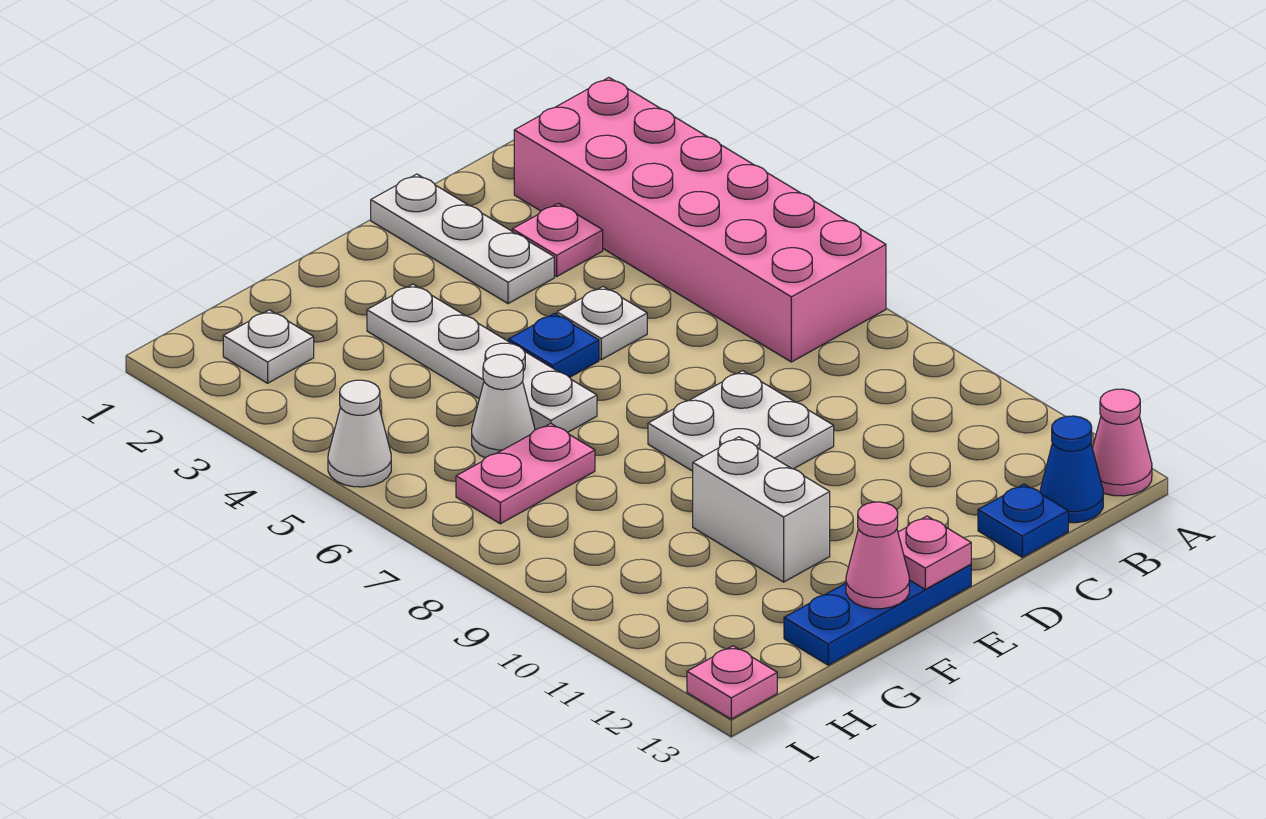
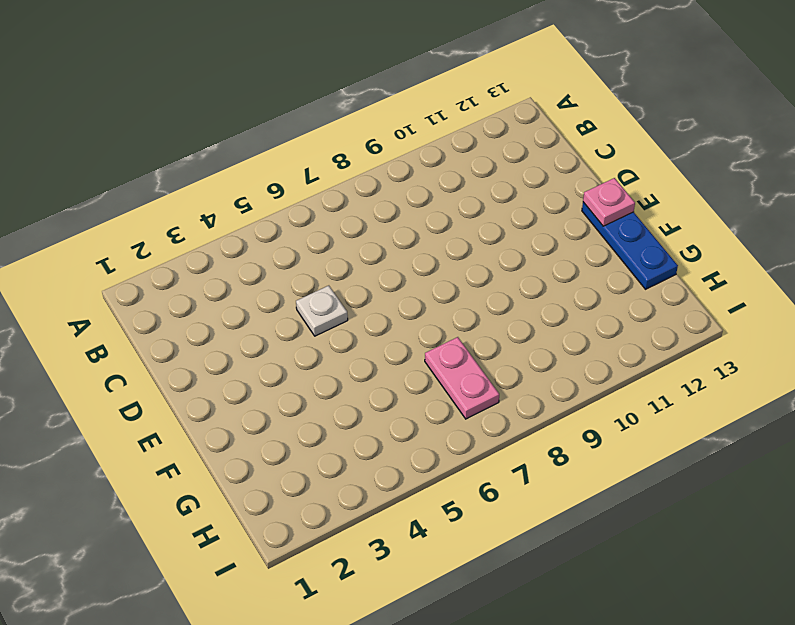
none -> pink 2x6 brick [514,78,886,362]
none -> pink 1x1 cone [1093,389,1152,496]
none -> blue 1x1 cone [1040,416,1103,523]

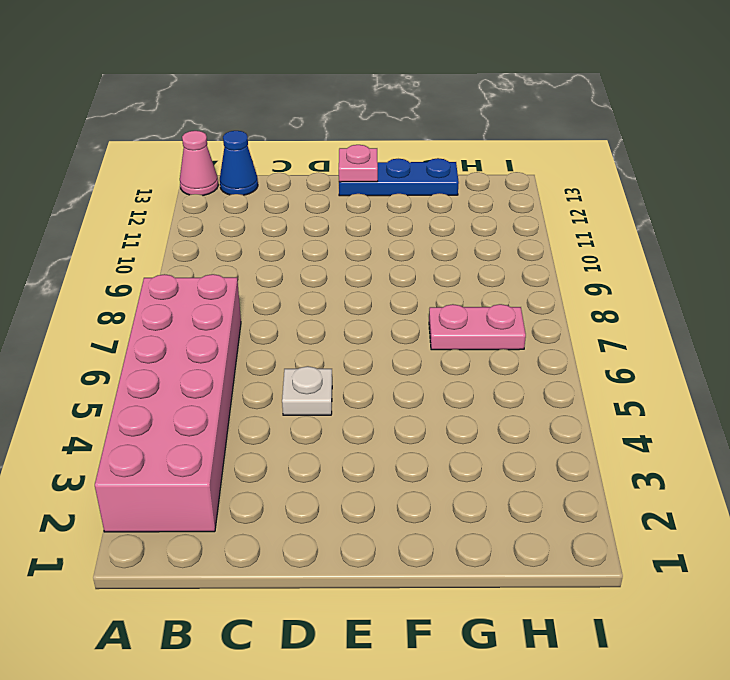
none -> pink 1x1 plate [512,203,603,277]
none -> blue 1x1 plate [978,484,1068,557]
none -> white 1x3 plate [371,174,554,304]

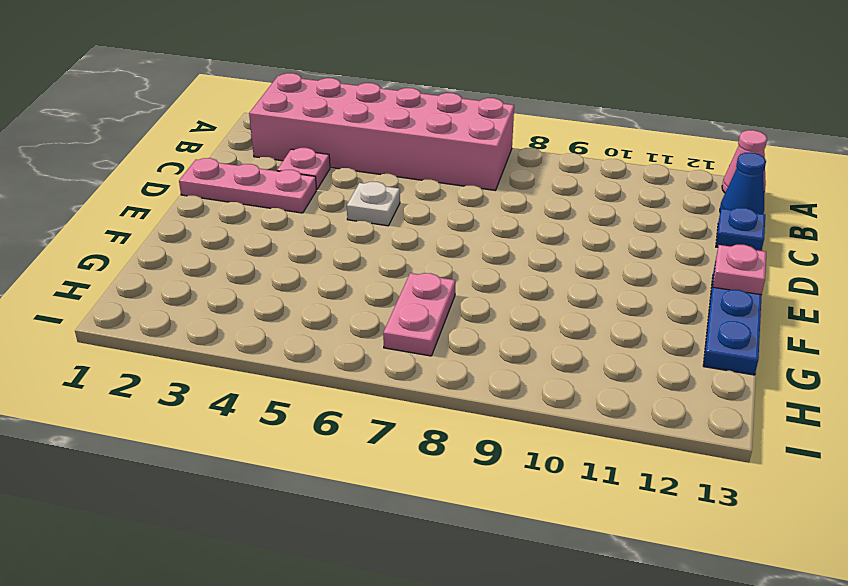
pink 1x3 plate [179,158,316,213] -> white 1x3 plate [371,174,554,304]
none -> white 2x2 plate [648,371,834,471]
none -> blue 1x1 plate [508,313,599,378]
none -> white 1x4 plate [367,284,597,432]

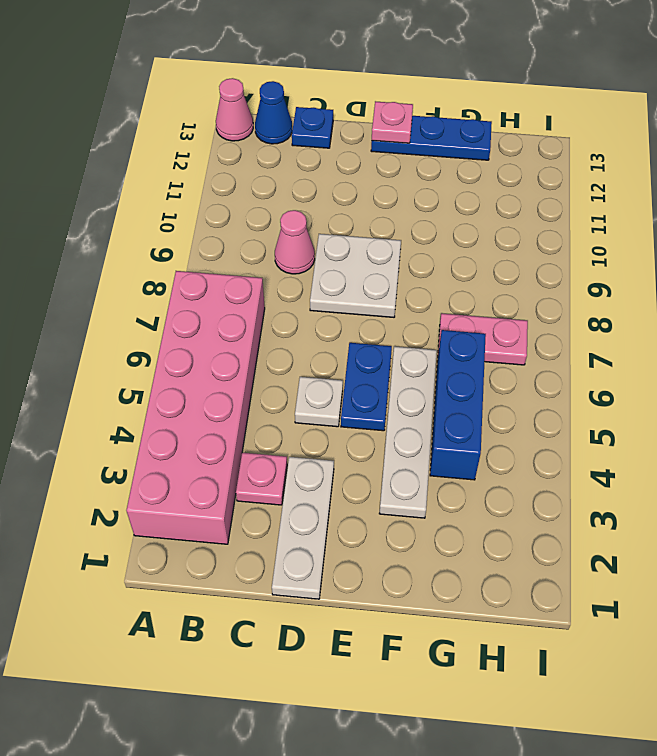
pink 1x1 cone [275,210,315,274] -> pink 1x1 cone moved to [846,502,909,609]
blue 1x2 plate [341,343,392,431] -> blue 1x1 plate [508,313,599,378]
blue 1x3 brick [430,330,486,480] -> white 1x1 cone [472,354,535,458]
none -> white 1x2 brick [693,437,830,582]
none -> white 1x1 plate [223,310,314,383]
none -> white 1x1 cone [328,380,391,487]

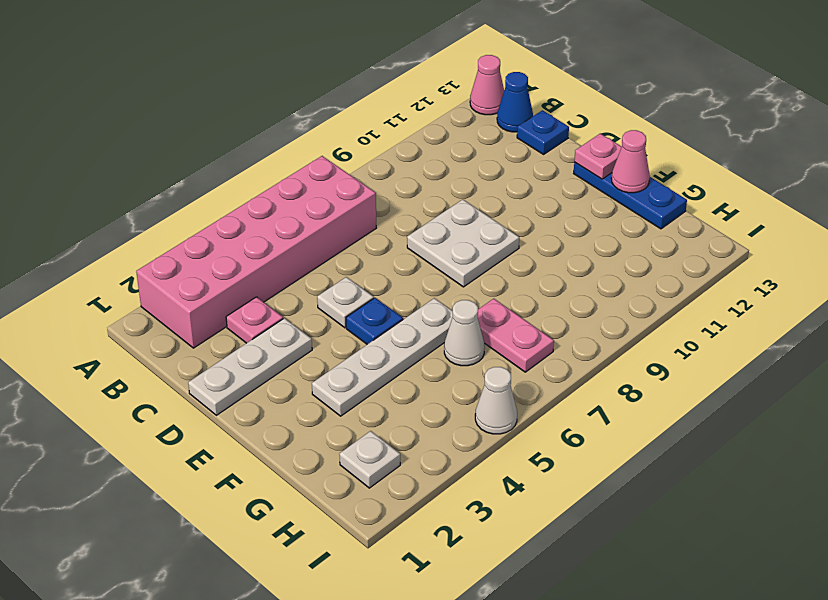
none -> white 1x2 brick [693,437,830,582]
none -> pink 1x1 plate [687,646,777,719]

